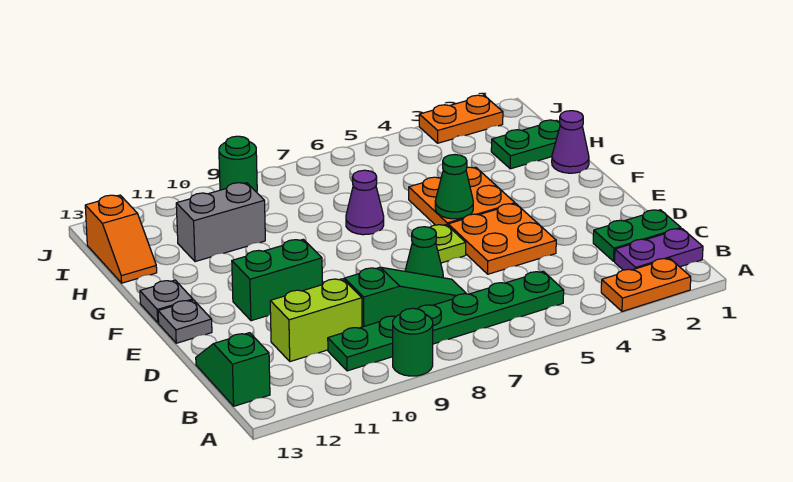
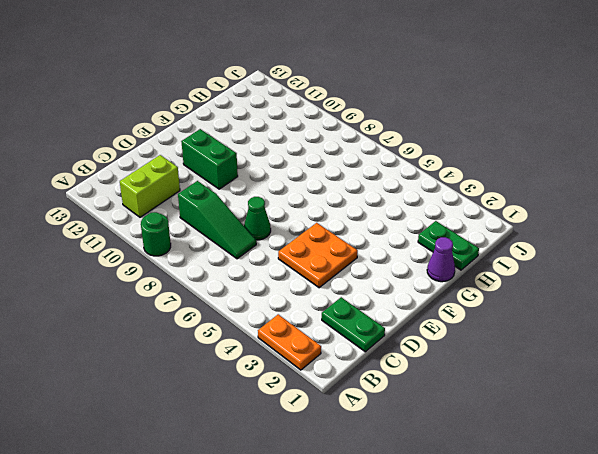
lime 1x2 brick [120,155,180,217] -> lime 1x2 brick turned to [270,279,362,362]
none -> purple 1x2 plate [615,229,703,270]
none -> green 1x6 plate [328,271,564,371]
none -> green 1x2 slope [196,333,270,406]

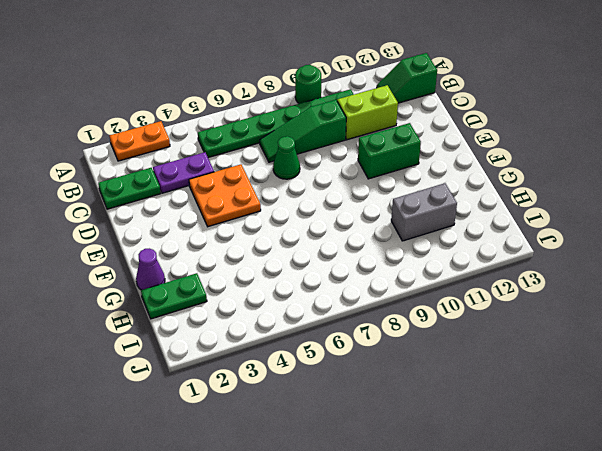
green 1x2 slope [377,53,437,103] -> green 1x2 slope turned to [196,333,270,406]
purple 1x2 plate [153,152,214,193] -> purple 1x2 plate moved to [615,229,703,270]
none -> lime 1x1 plate [430,224,466,263]
none -> grey 1x1 plate [158,300,212,343]
none -> orange 2x2 plate [409,167,515,225]

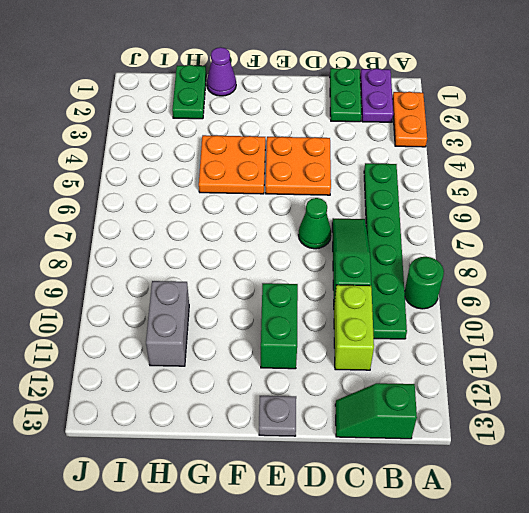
none -> lime 1x1 plate [430,224,466,263]
none -> grey 1x1 plate [140,280,193,323]
none -> purple 1x1 cone [346,170,384,235]

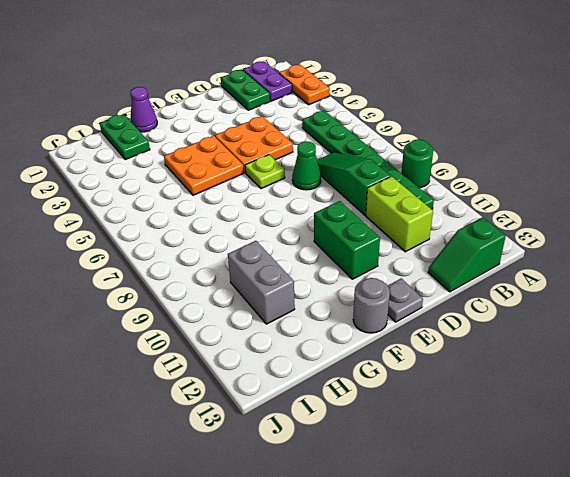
grey 1x1 round brick [353,278,390,333] -> grey 1x1 plate [140,280,193,323]
none -> purple 1x1 cone [346,170,384,235]
none -> orange 1x2 slope [85,195,157,283]
none -> orange 1x2 plate [419,95,503,143]

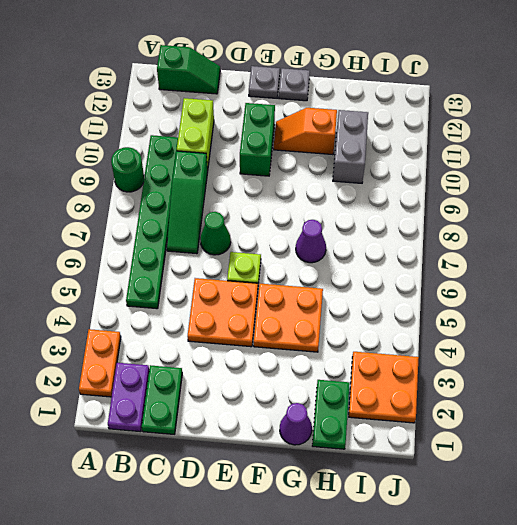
orange 1x2 slope [274,108,337,155] -> orange 1x2 slope moved to [85,195,157,283]
orange 2x2 plate [349,352,419,423] -> orange 1x2 plate [419,95,503,143]
none -> green 1x1 round brick [219,136,257,192]
none -> green 1x1 cone [435,155,473,219]

